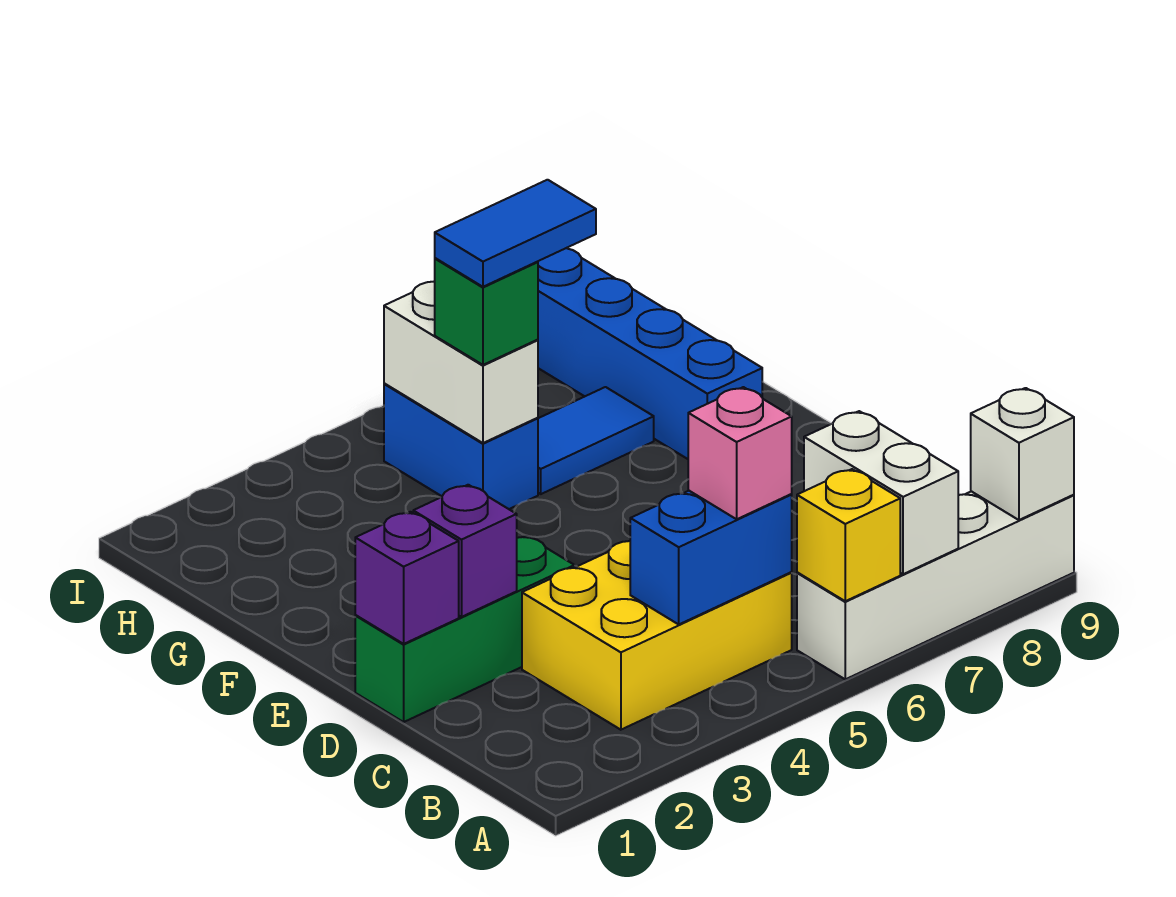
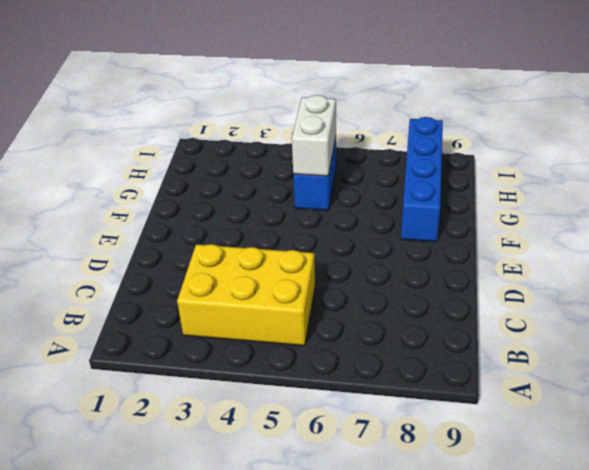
none -> white 1x4 brick [797,491,1074,679]
none -> green 1x3 brick [355,536,575,722]
none -> blue 1x2 tile [538,387,654,494]

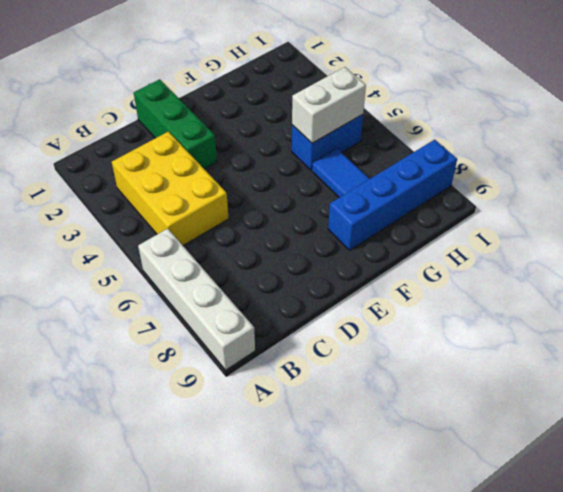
none -> yellow 1x1 brick [797,469,900,601]
none -> white 1x2 brick [804,411,958,574]
none -> white 1x1 brick [971,388,1074,520]

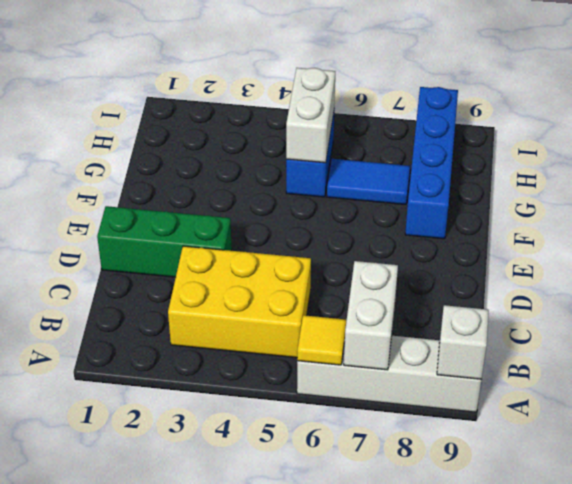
yellow 1x1 tile [297,315,346,365] -> yellow 1x1 brick [797,469,900,601]
none -> blue 1x2 brick [630,491,792,624]
none -> purple 1x1 brick [355,512,459,644]
none -> purple 1x1 brick [413,485,517,617]

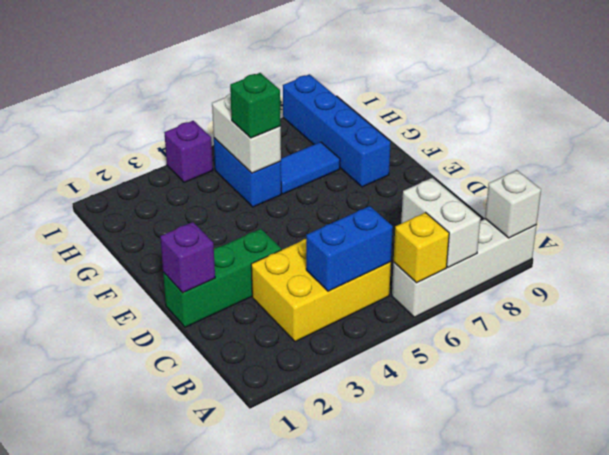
purple 1x1 brick [164,121,213,182] -> purple 1x1 brick moved to [413,485,517,617]
none -> pink 1x1 brick [688,387,792,519]
none -> blue 1x2 tile [435,180,596,287]

